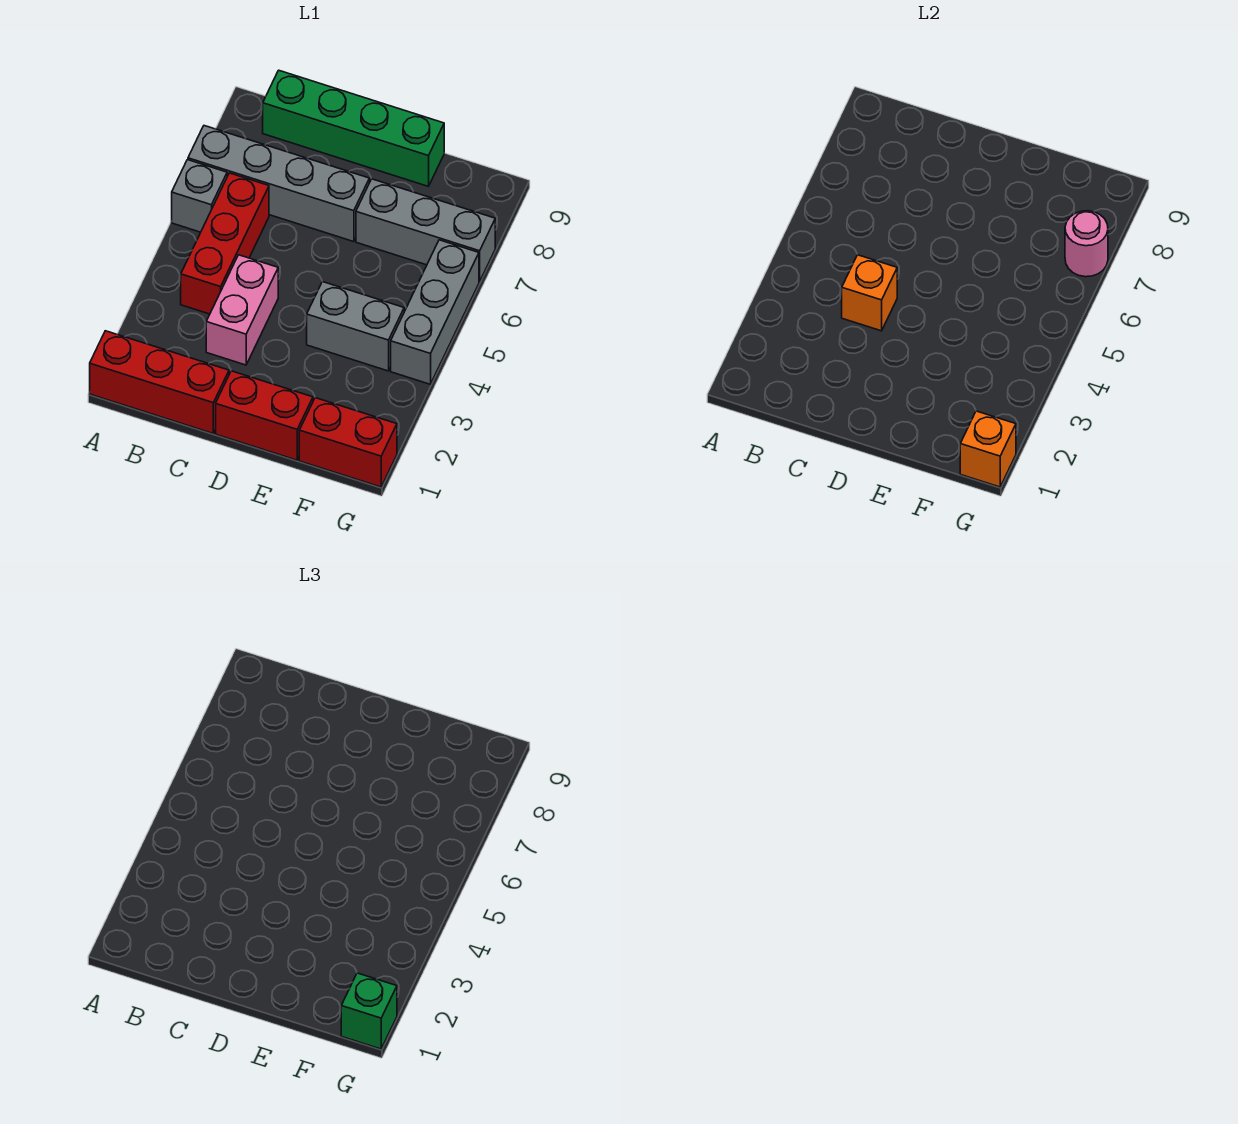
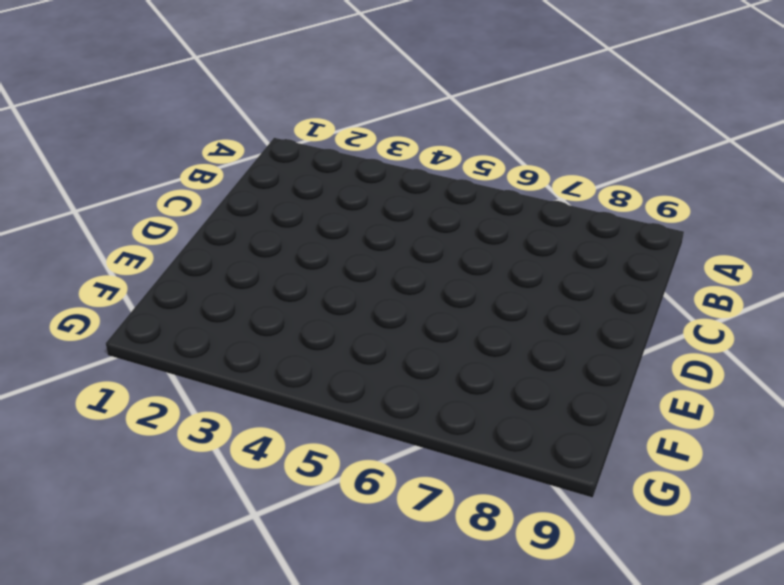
none -> red 1x3 brick [90,331,229,433]
none -> grey 1x1 brick [172,160,227,232]
none -> grey 1x4 brick [188,126,369,242]

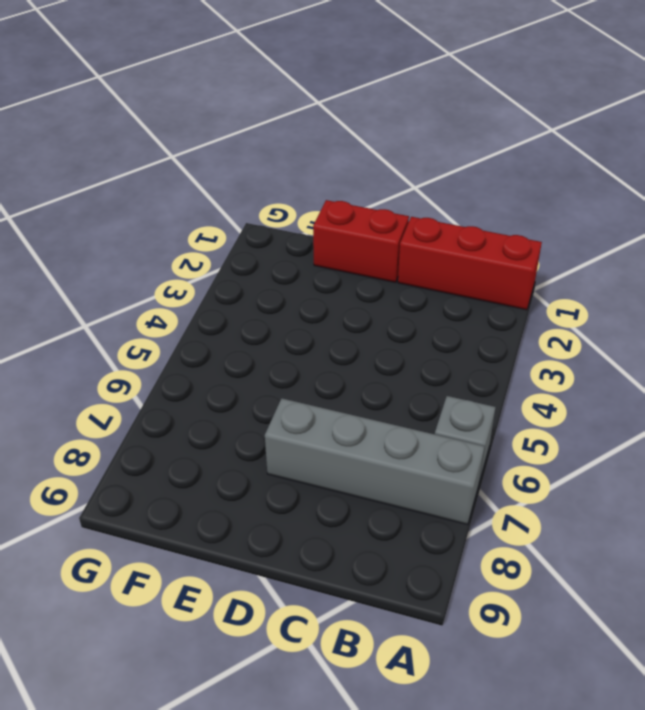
none -> red 1x3 brick [181,173,269,314]
none -> green 1x4 brick [263,70,444,186]
none -> pink 1x2 brick [206,255,278,365]

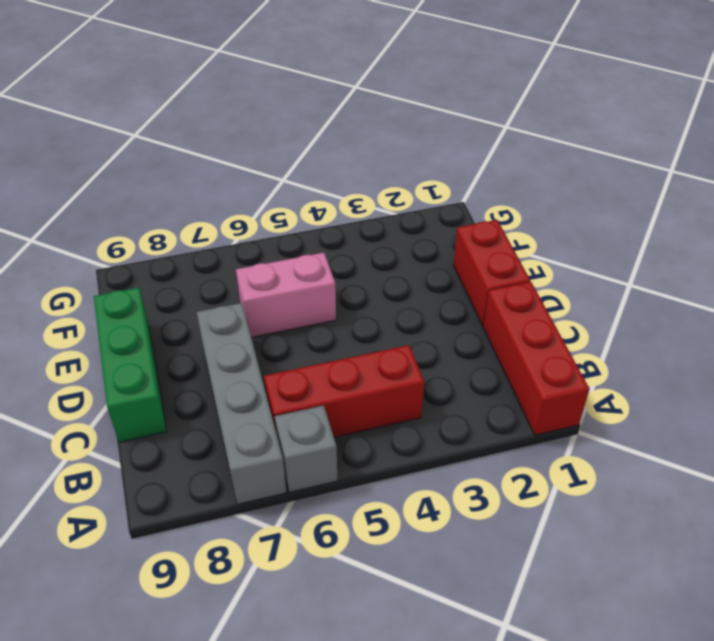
green 1x3 brick [94,288,167,442] -> green 1x4 brick [263,70,444,186]
pink 1x2 brick [236,253,336,338] -> pink 1x2 brick moved to [206,255,278,365]
none -> grey 1x2 brick [307,282,404,371]
none -> grey 1x3 brick [356,179,495,282]
none -> red 1x2 brick [299,398,397,487]

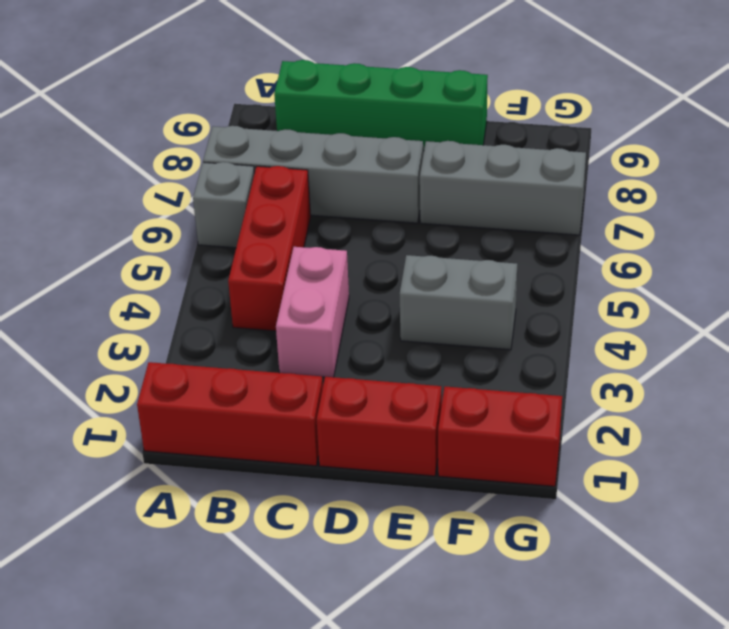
none -> grey 1x3 brick [391,240,479,384]
none -> orange 1x1 brick [842,255,897,331]
none -> orange 1x1 brick [960,411,1016,487]

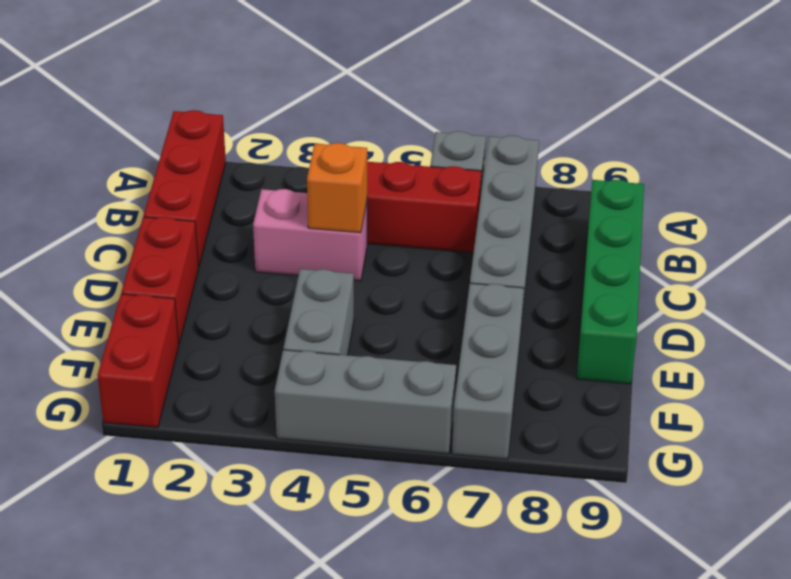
none -> orange 1x1 brick [960,411,1016,487]
none -> pink 1x1 round brick [1065,211,1108,277]
none -> green 1x1 brick [341,973,397,1049]

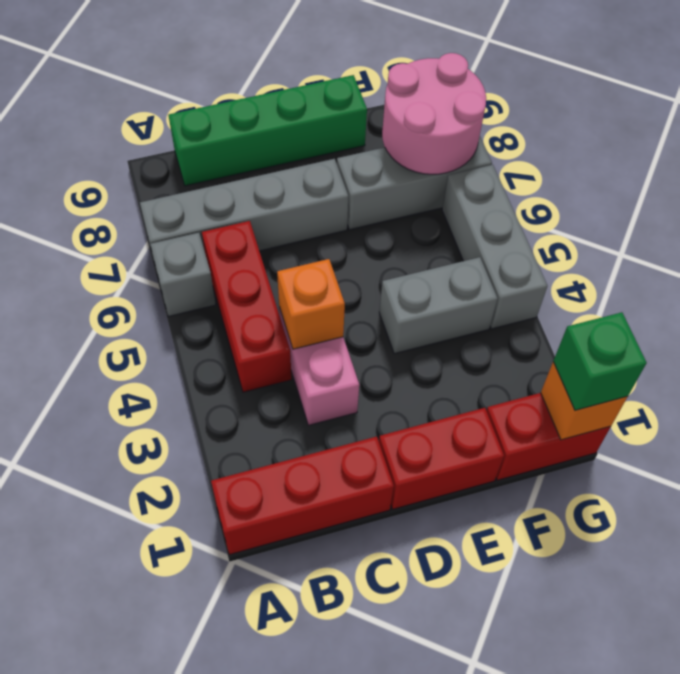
pink 2x2 round brick [382,53,486,174] -> pink 1x1 round brick [1065,211,1108,277]

